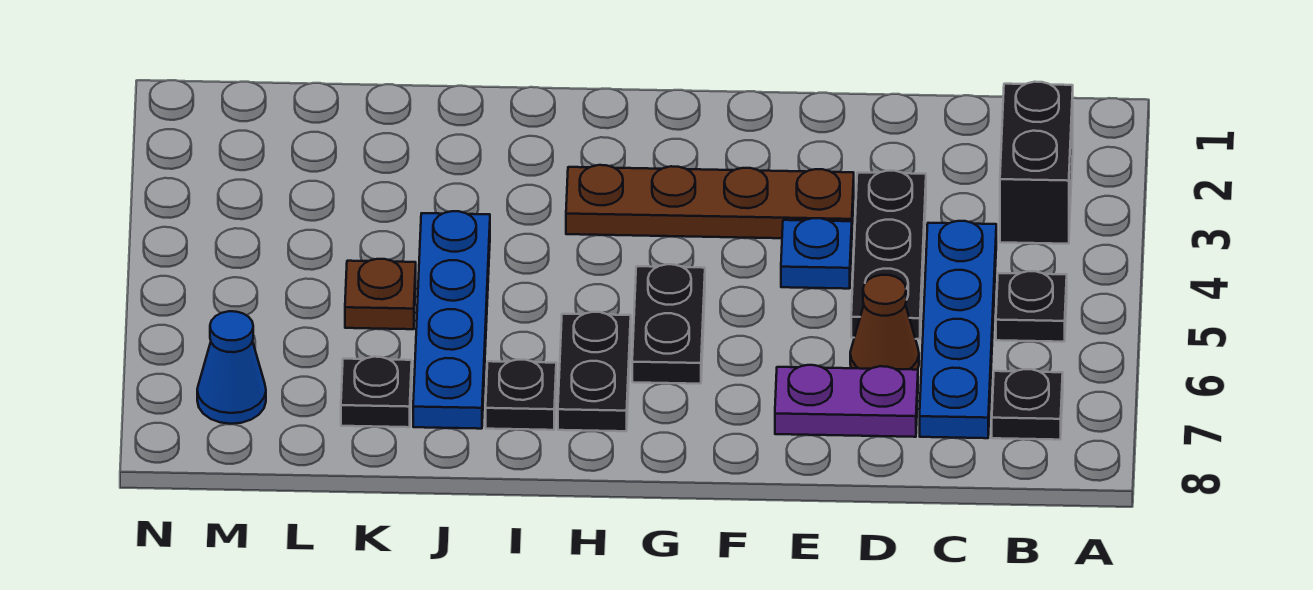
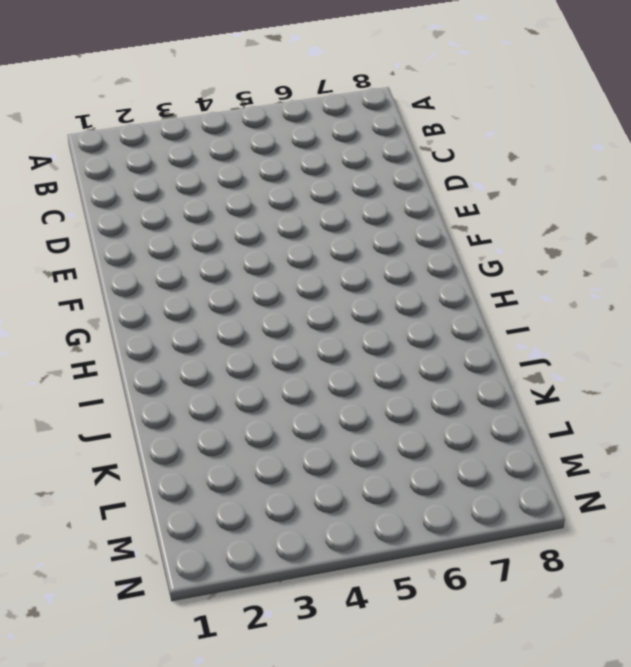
none -> black 1x2 brick [1000,82,1073,244]
none -> black 1x1 plate [996,271,1067,342]
none -> black 1x1 plate [992,369,1063,440]

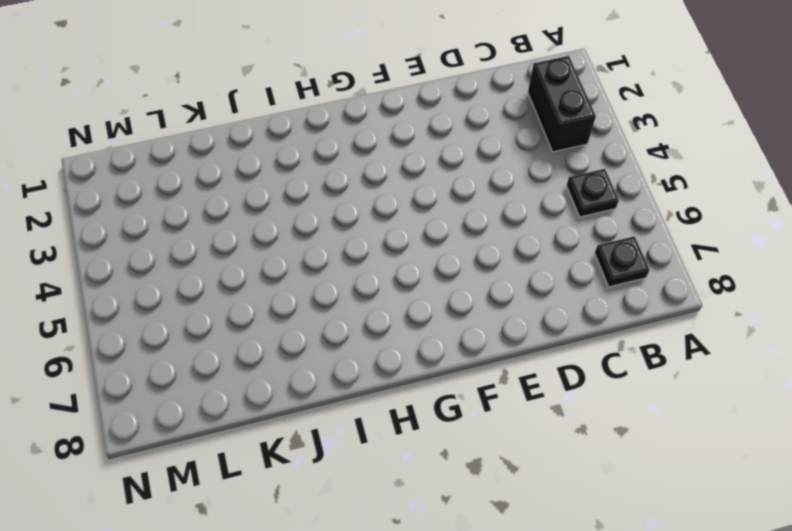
none -> blue 1x4 plate [920,221,996,438]
none -> black 1x3 plate [851,171,926,339]
none -> brown 1x1 cone [850,275,919,370]

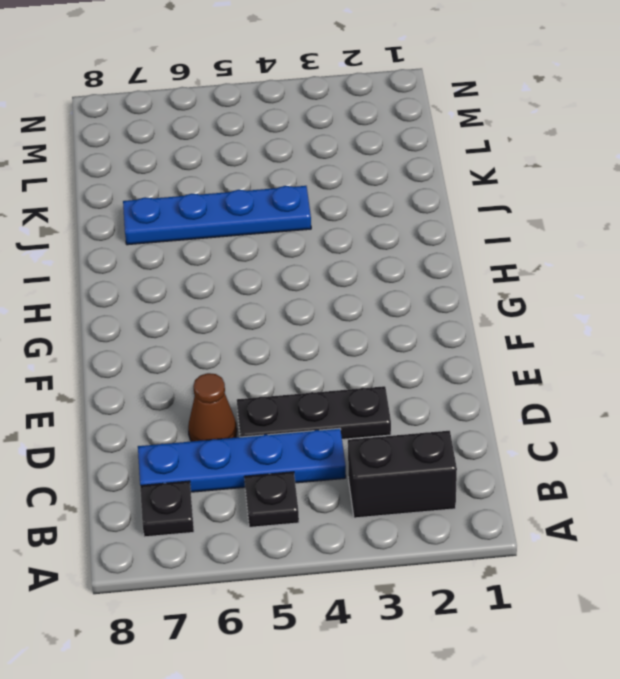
none -> purple 1x2 plate [775,365,918,437]
none -> brown 1x4 plate [566,165,854,238]
none -> blue 1x1 plate [781,218,852,289]

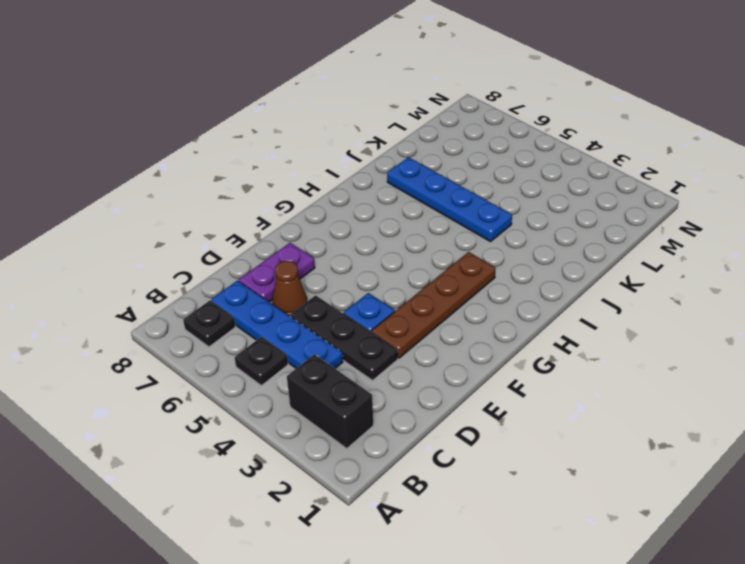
none -> black 1x2 plate [632,264,705,384]
none -> black 1x2 plate [558,312,631,431]
none -> black 1x1 plate [486,360,556,430]

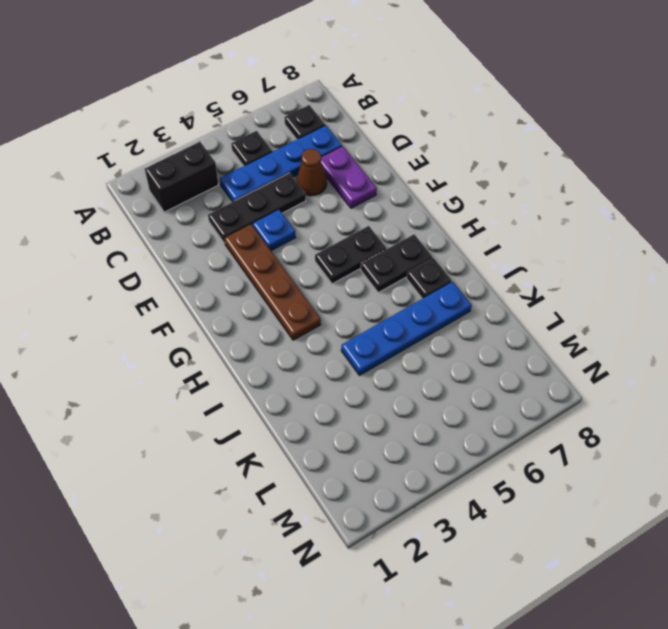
none -> brown 1x1 plate [345,259,416,329]
none -> black 1x1 plate [341,357,412,427]
none -> blue 1x1 cone [197,311,266,424]

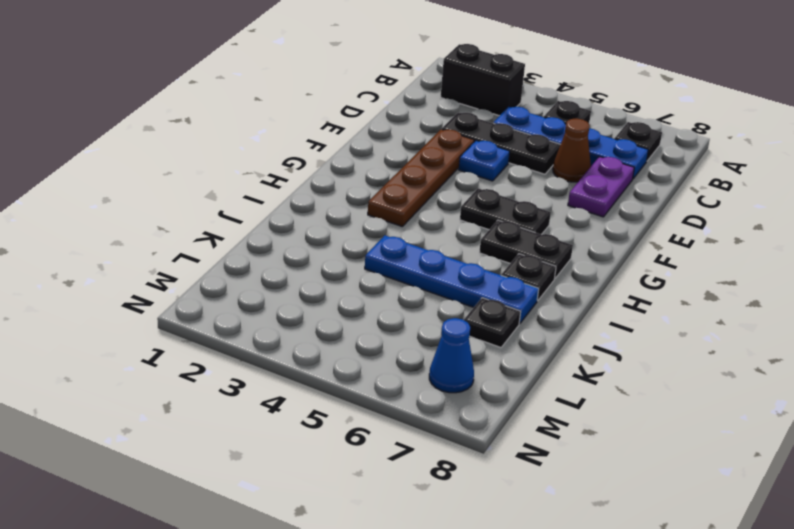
none -> brown 1x1 plate [345,259,416,329]

